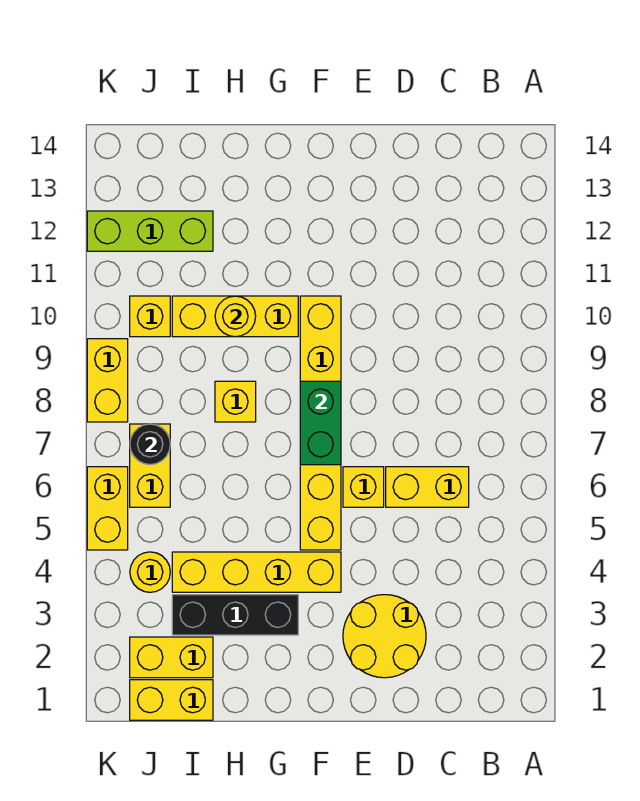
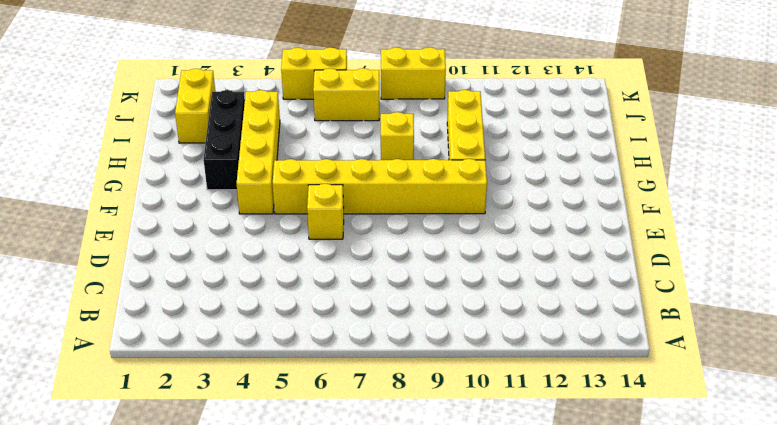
none -> yellow 1x2 brick [386,467,469,507]
none -> yellow 2x2 round brick [343,595,426,678]
none -> yellow 1x2 brick [130,680,213,720]

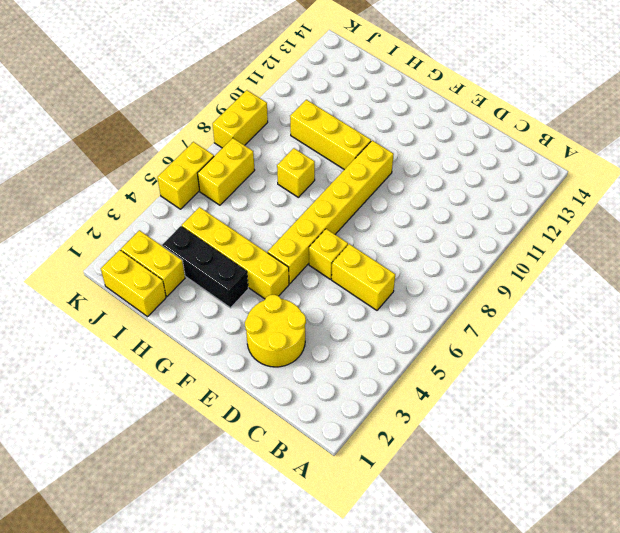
none -> lime 1x3 brick [87,211,213,251]
none -> yellow 1x1 round brick [130,552,170,592]
none -> yellow 1x1 brick [130,296,170,337]

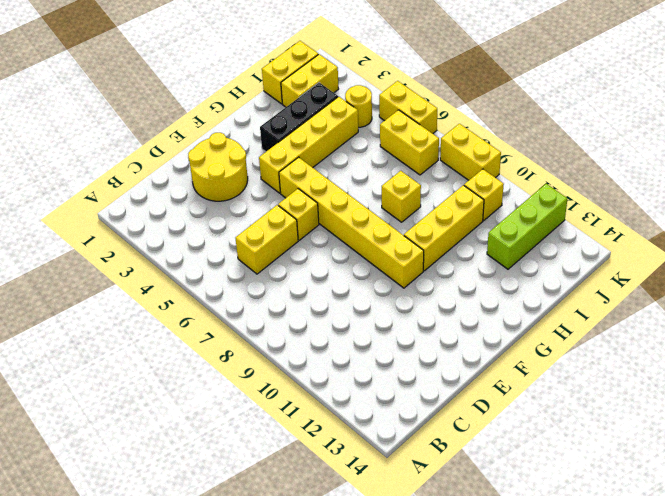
none -> green 1x2 brick [300,381,341,465]
none -> yellow 1x1 round brick [215,296,256,337]
none -> black 1x1 round brick [130,424,170,465]

